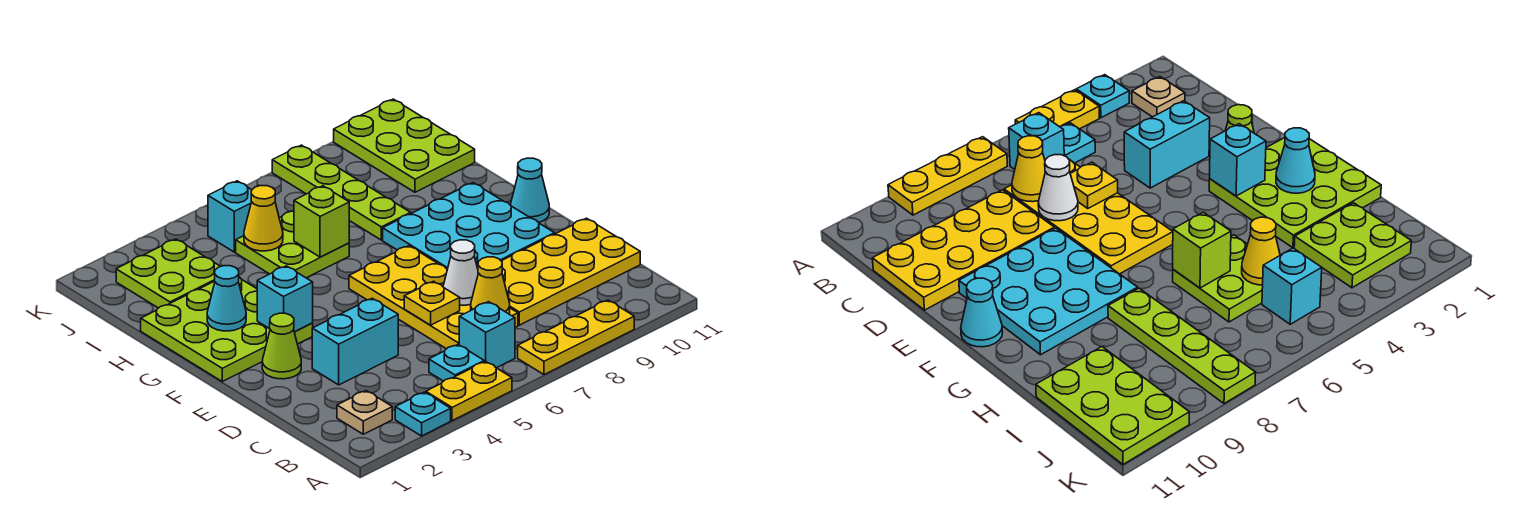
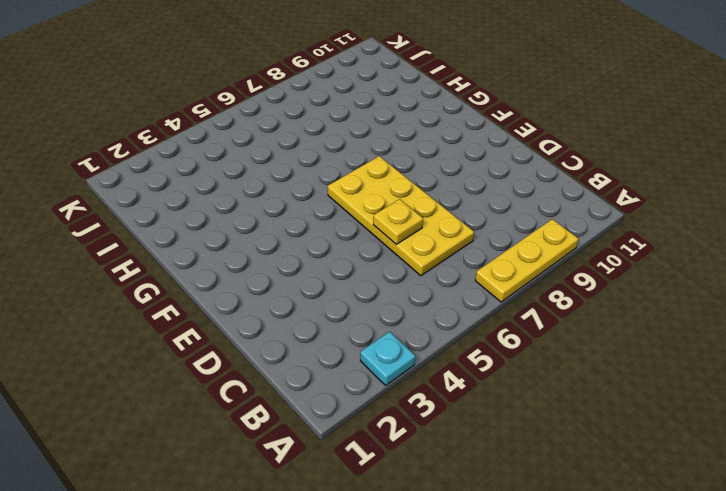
none -> yellow 1x2 plate [426,361,512,421]
none -> tan 1x1 plate [337,391,392,434]
none -> cyan 1x1 plate [429,345,484,381]

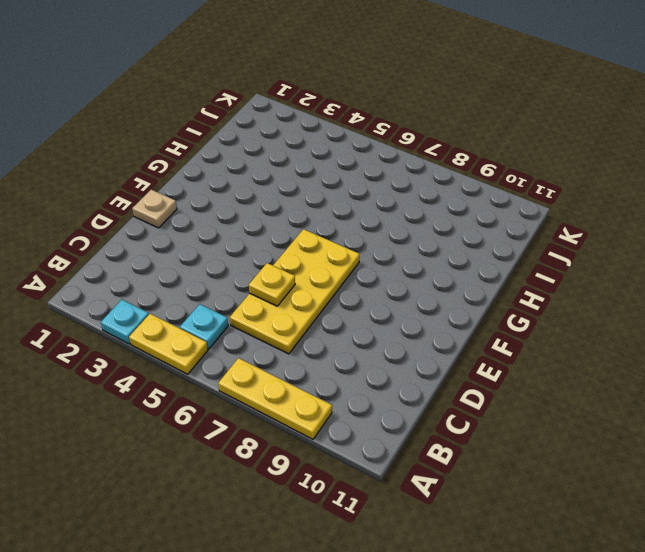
tan 1x1 plate [132,190,177,228] -> tan 1x1 plate moved to [337,391,392,434]
none -> cyan 1x1 brick [459,302,515,368]
none -> yellow 2x4 plate [502,218,640,325]
none -> cyan 1x2 brick [312,298,398,385]

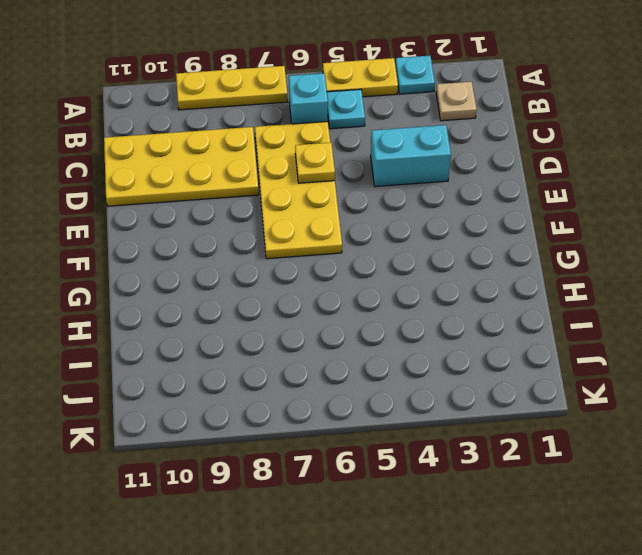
none -> lime 1x1 cone [262,313,301,379]
none -> cyan 3x3 plate [383,183,555,269]
none -> lime 3x3 plate [141,277,313,381]

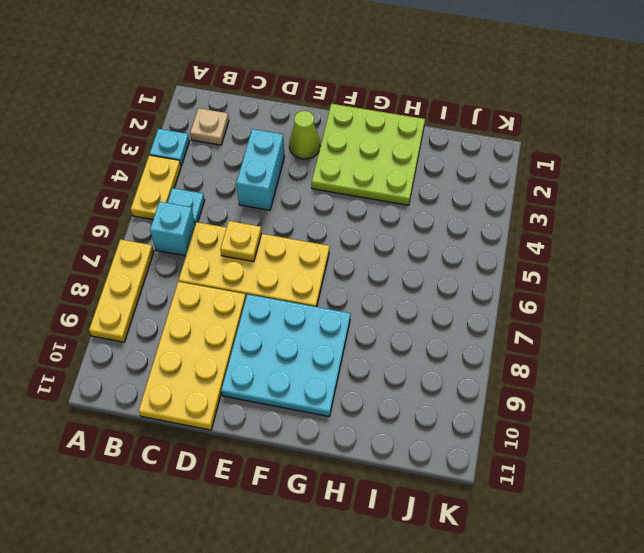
none -> cyan 1x1 cone [511,158,549,223]
none -> lime 2x2 plate [236,211,349,278]
none -> lime 1x4 plate [272,145,411,240]

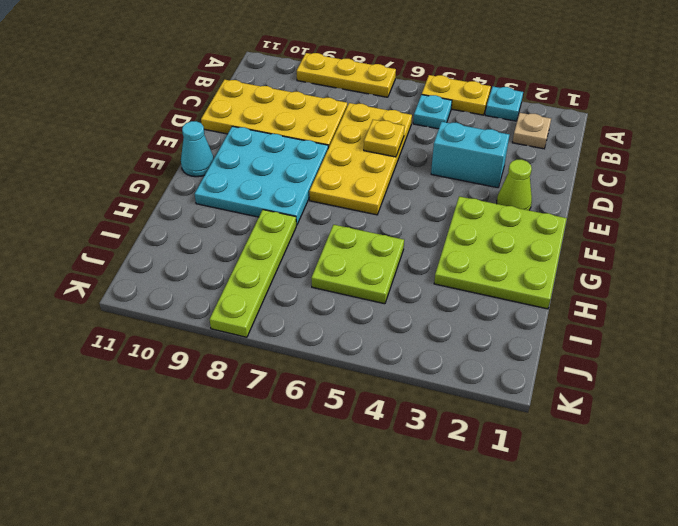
none -> cyan 1x1 brick [459,302,515,368]
none -> lime 2x2 plate [116,239,221,308]
none -> lime 2x3 plate [334,99,475,192]

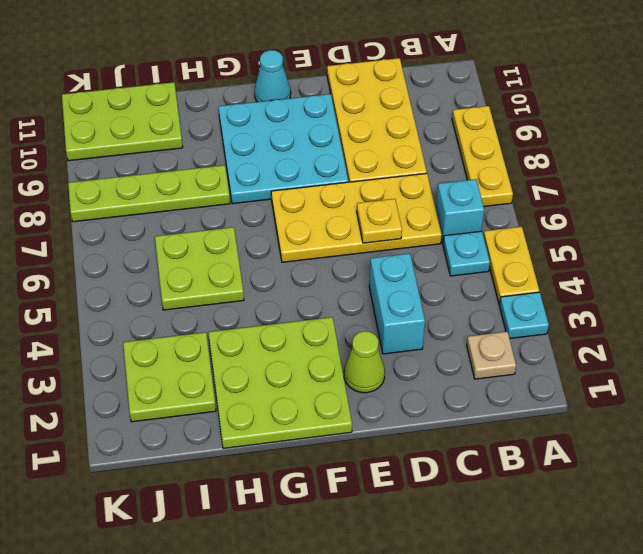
none -> cyan 1x1 brick [208,181,252,252]
none -> yellow 1x1 cone [471,257,510,314]
none -> white 1x1 cone [443,240,478,305]

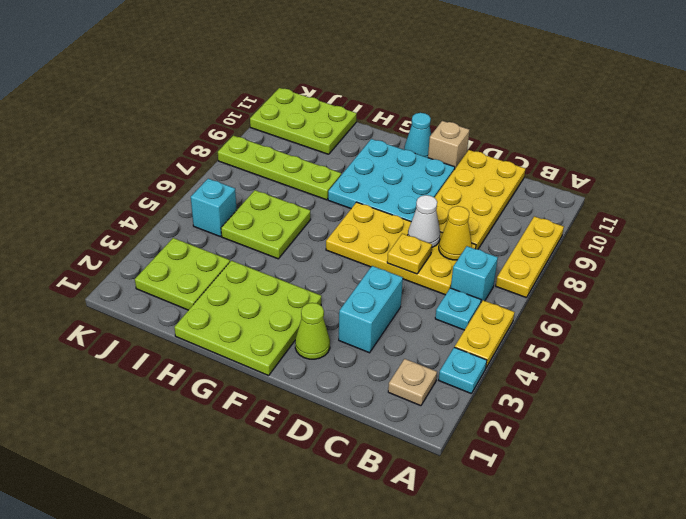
tan 1x1 brick [428,121,469,168] -> none
none -> cyan 1x1 brick [257,266,313,332]
none -> cyan 1x1 cone [207,266,246,331]
none -> lime 1x1 brick [294,186,349,257]

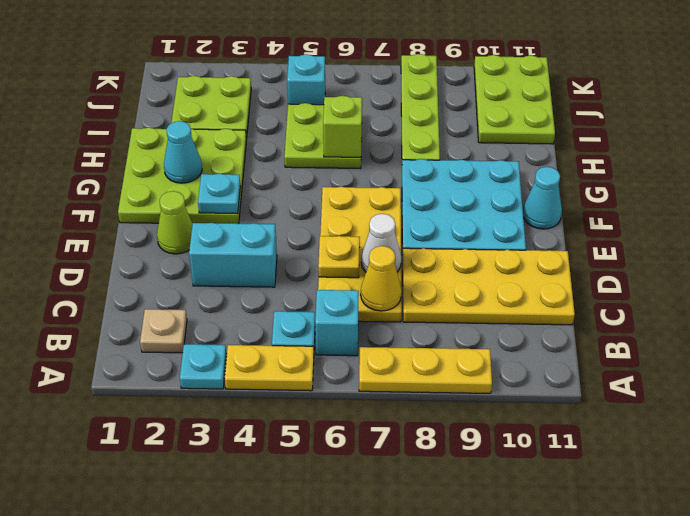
cyan 1x1 plate [198,173,240,213] -> cyan 1x1 brick [257,266,313,332]
none -> yellow 1x1 cone [244,186,283,251]

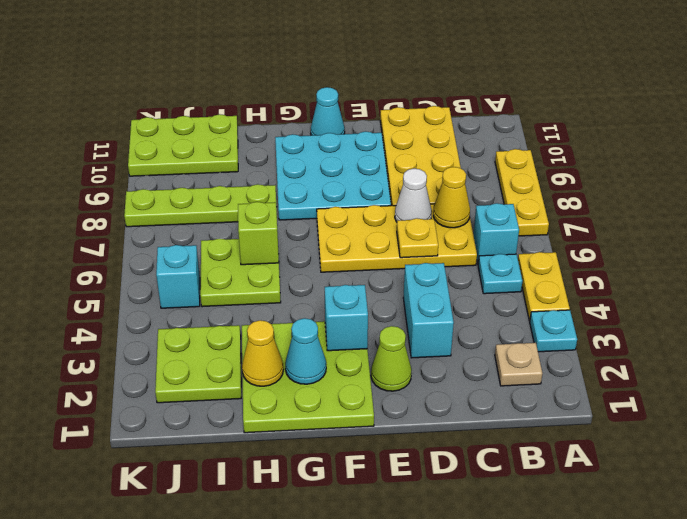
yellow 1x1 cone [242,320,283,386] -> yellow 1x1 cone moved to [244,186,283,251]

